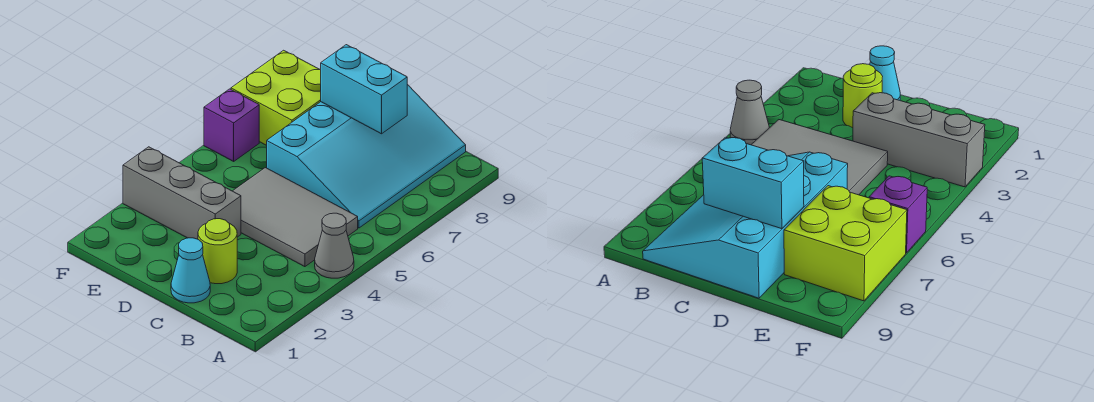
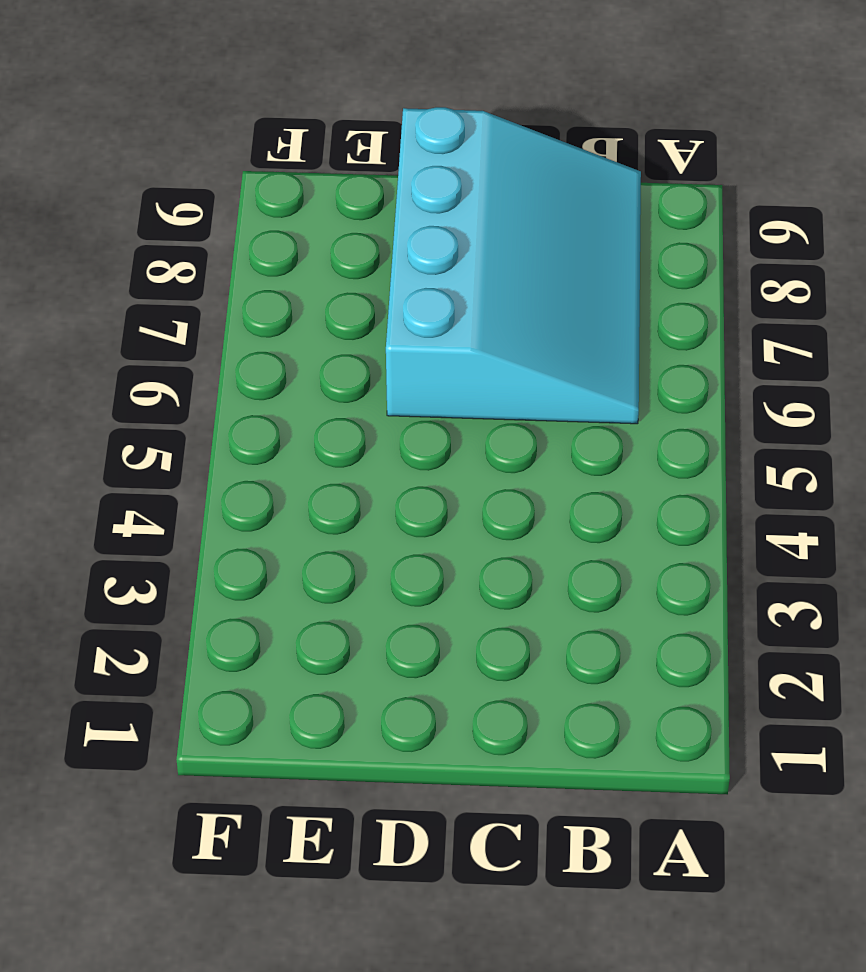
none -> grey 1x1 cone [315,213,354,278]
none -> grey 2x3 tile [233,168,358,267]

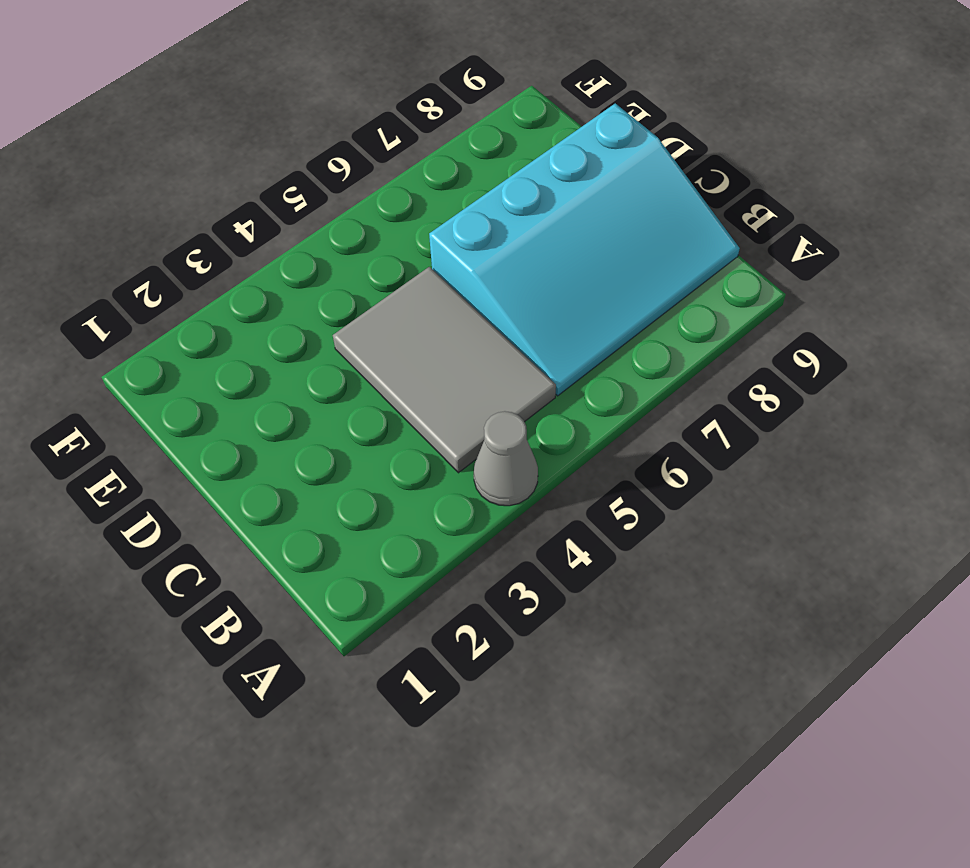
none -> cyan 1x1 cone [171,238,210,303]
none -> lime 1x1 round brick [198,219,237,284]

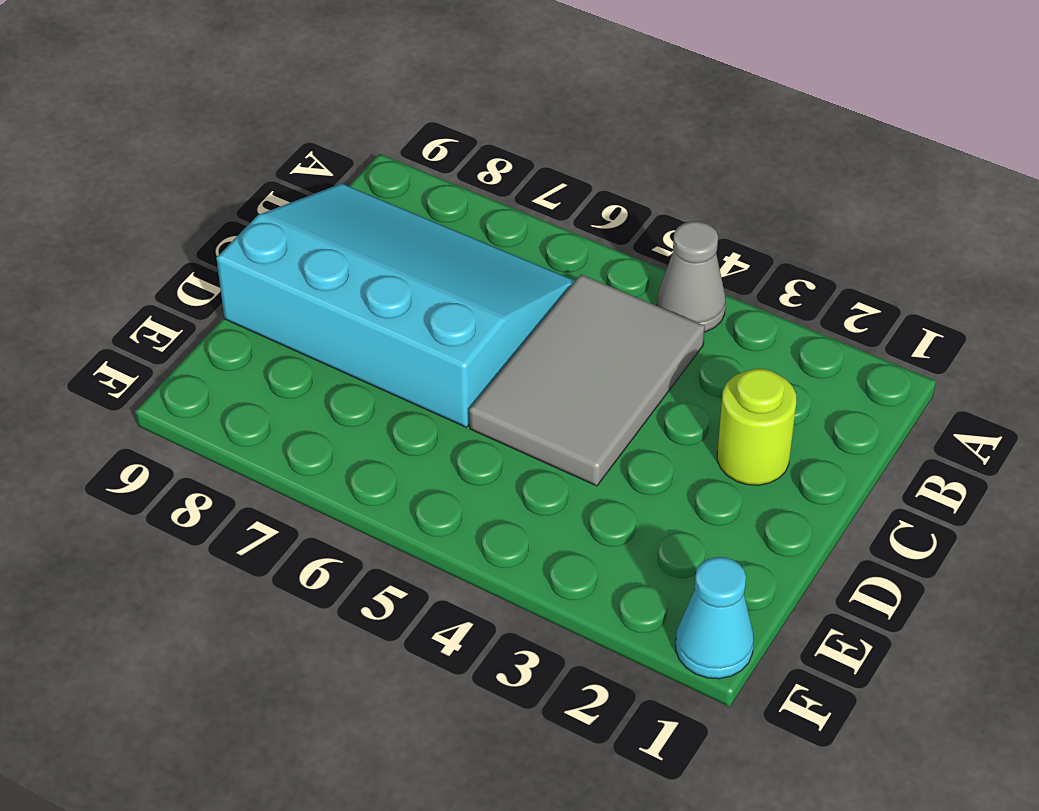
cyan 1x1 cone [676,557,753,679] -> cyan 1x1 cone moved to [171,238,210,303]
none -> grey 1x3 brick [123,147,241,239]
none -> lime 2x2 brick [231,50,321,145]

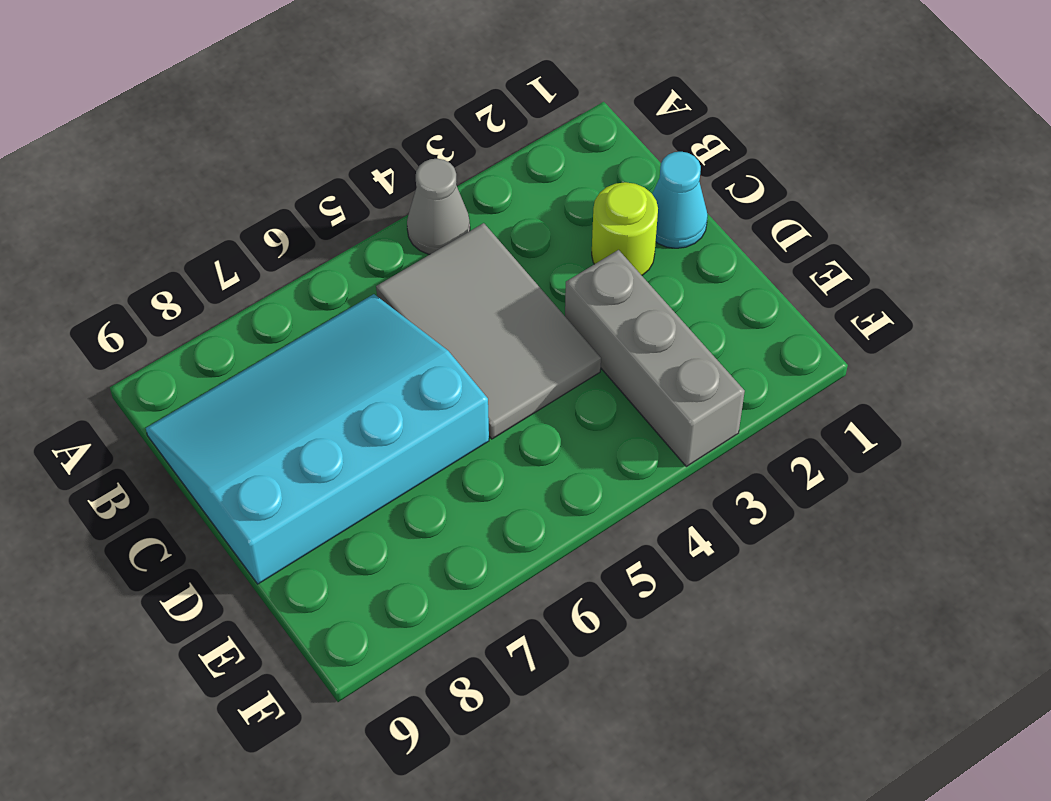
none -> lime 2x2 brick [231,50,321,145]
none -> purple 1x1 brick [204,89,259,161]

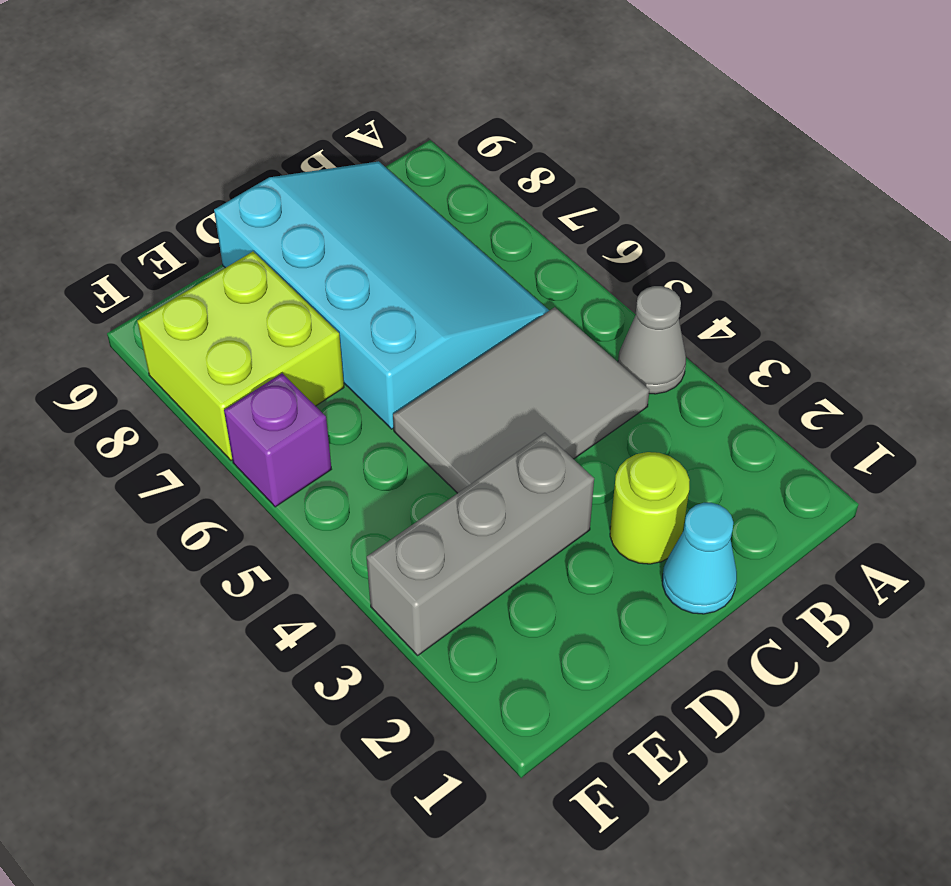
none -> cyan 1x2 brick [321,45,407,134]

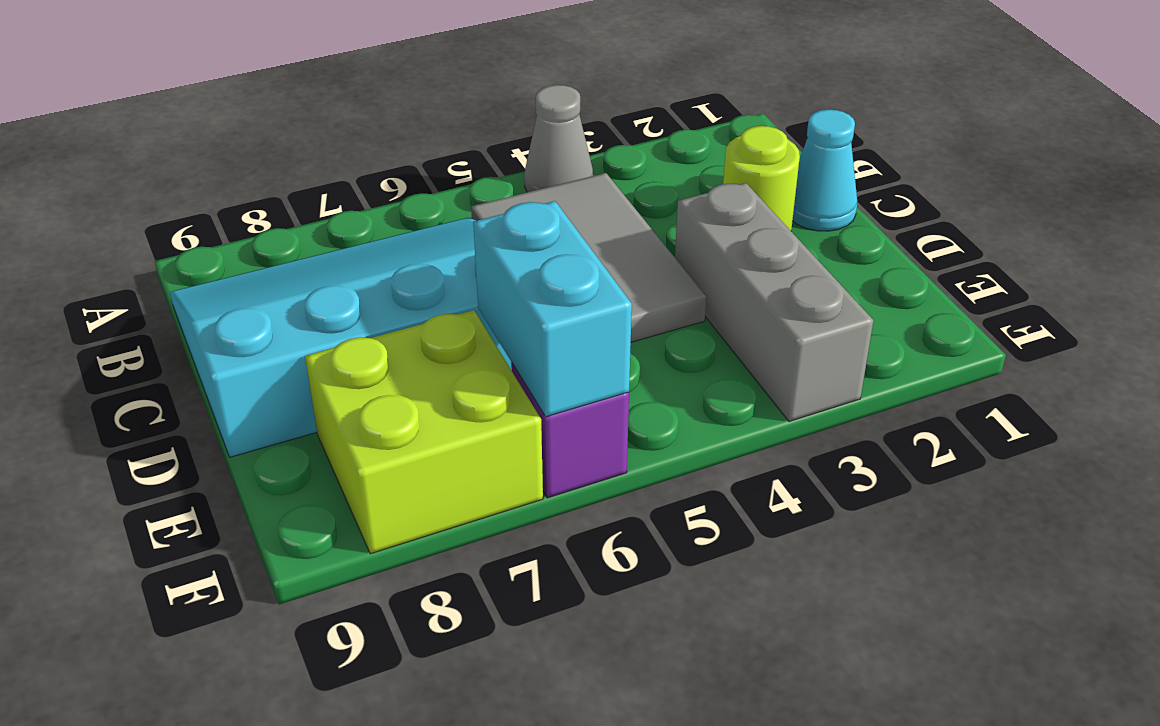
cyan 1x2 brick [473,201,632,417] -> cyan 1x2 brick moved to [321,45,407,134]

